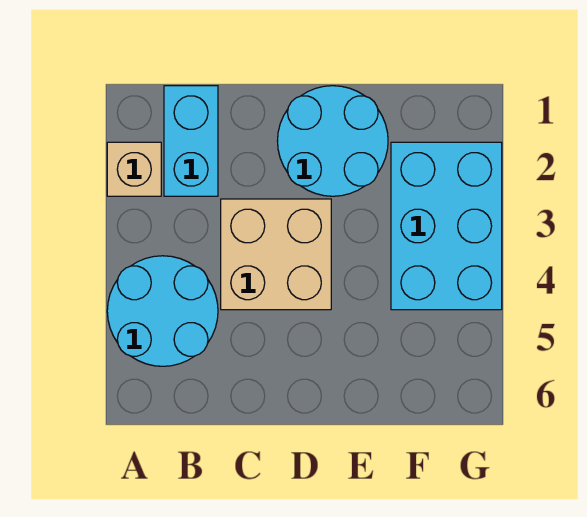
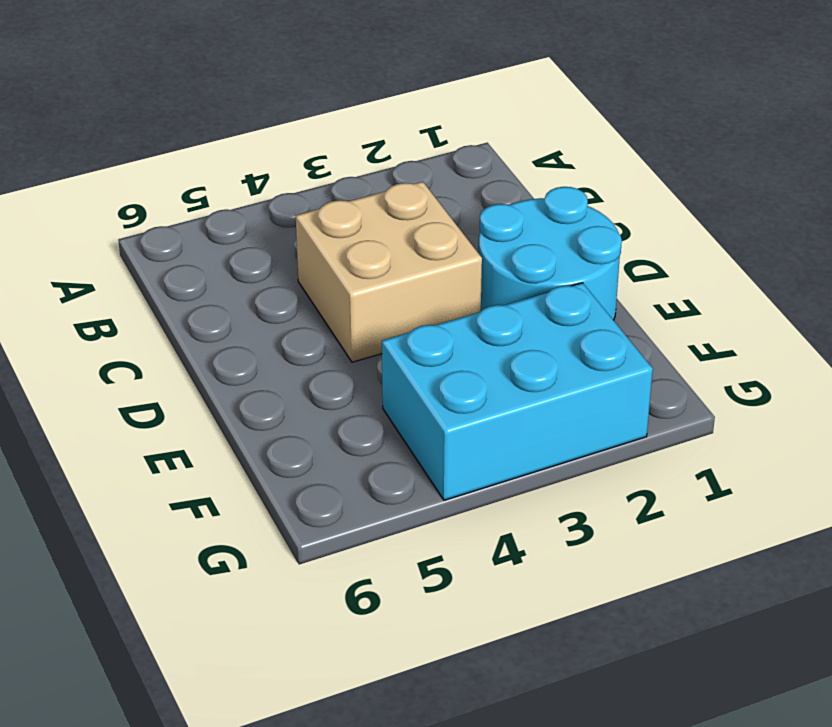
none -> tan 1x1 brick [107,142,161,196]
none -> cyan 2x2 round brick [107,256,218,366]

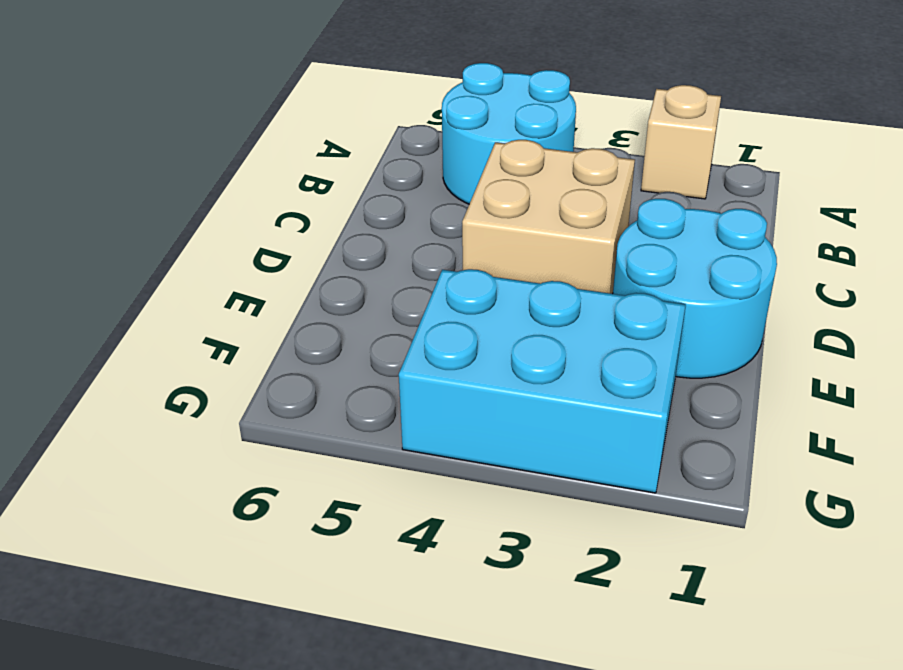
none -> cyan 1x2 brick [164,86,218,196]

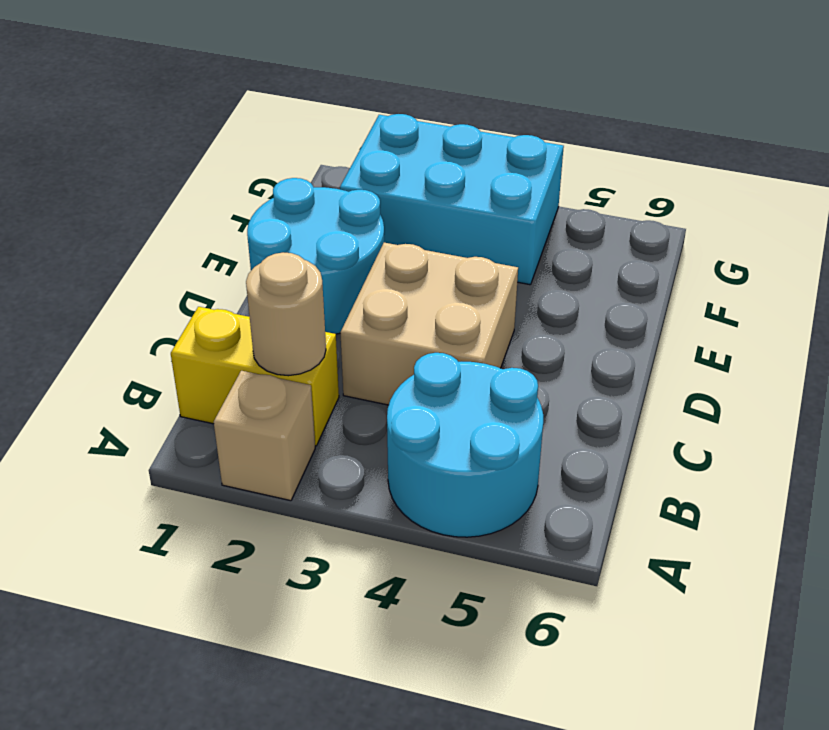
yellow 1x2 brick [171,307,339,446] -> cyan 1x2 brick [164,86,218,196]
tan 1x1 round brick [246,252,326,376] -> none

